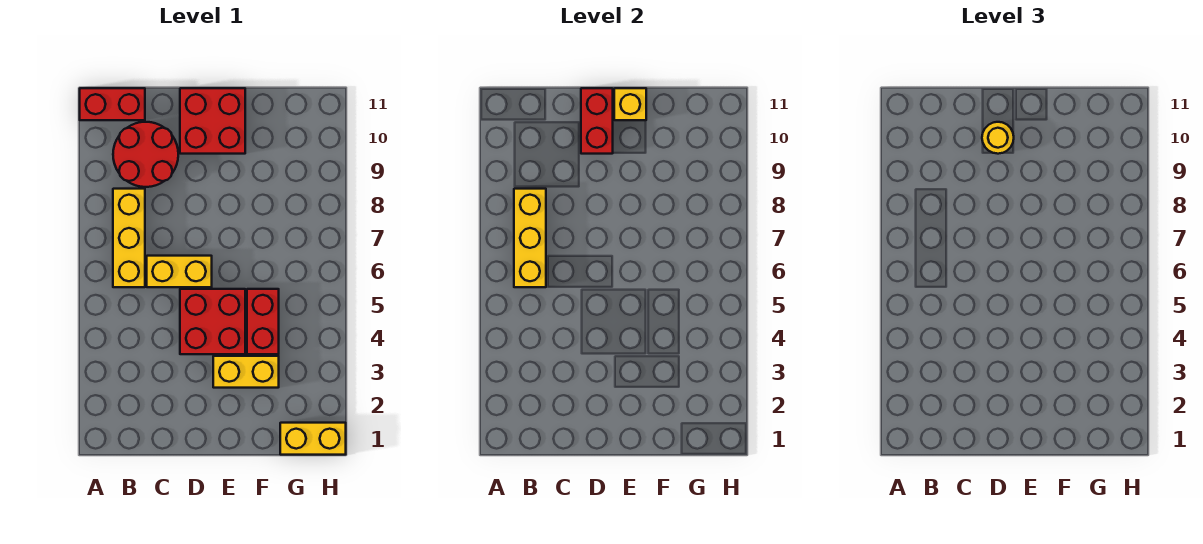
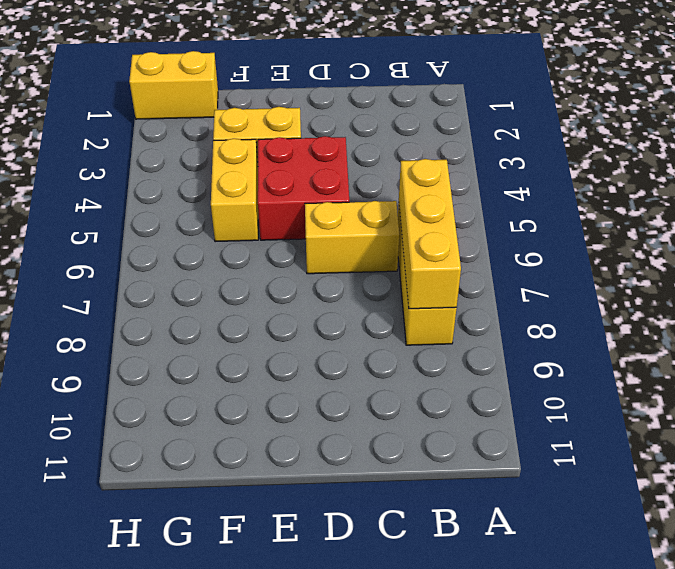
yellow 1x2 brick [211,138,258,242] -> red 1x2 brick [247,289,279,354]
none -> red 1x2 brick [80,88,145,120]
none -> red 2x2 round brick [113,122,178,187]
none -> red 2x2 brick [180,88,245,154]

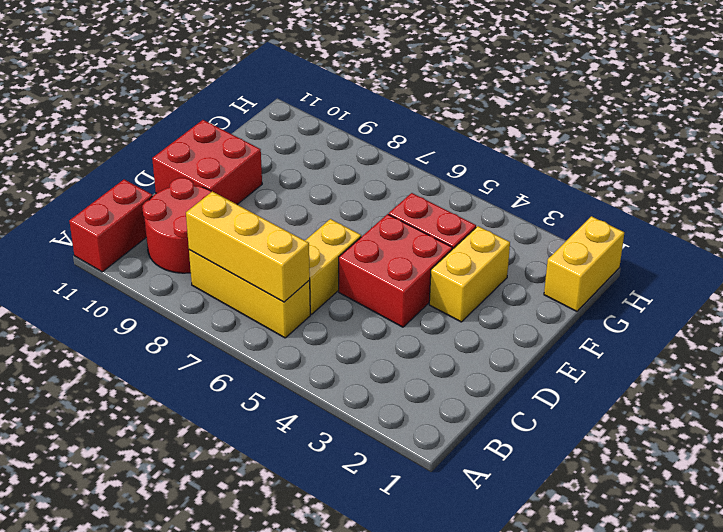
none -> red 1x2 brick [581,88,613,154]
none -> yellow 1x1 brick [614,88,646,120]
none -> yellow 1x1 round brick [982,122,1014,154]

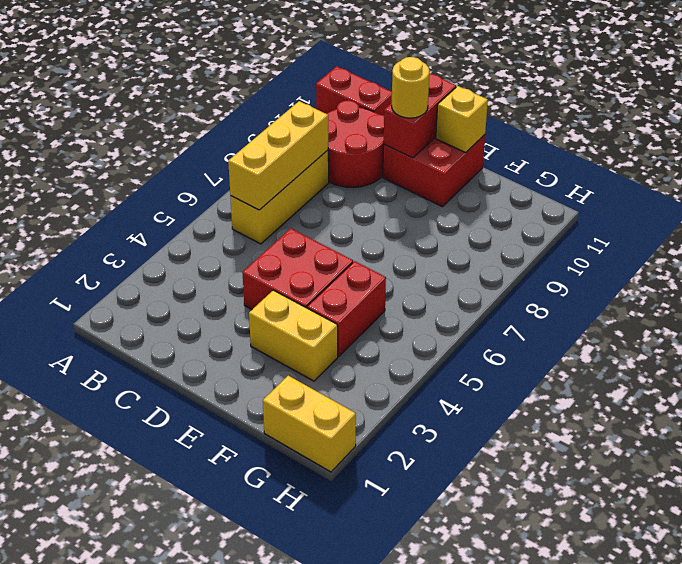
none -> yellow 1x2 brick [147,256,212,287]

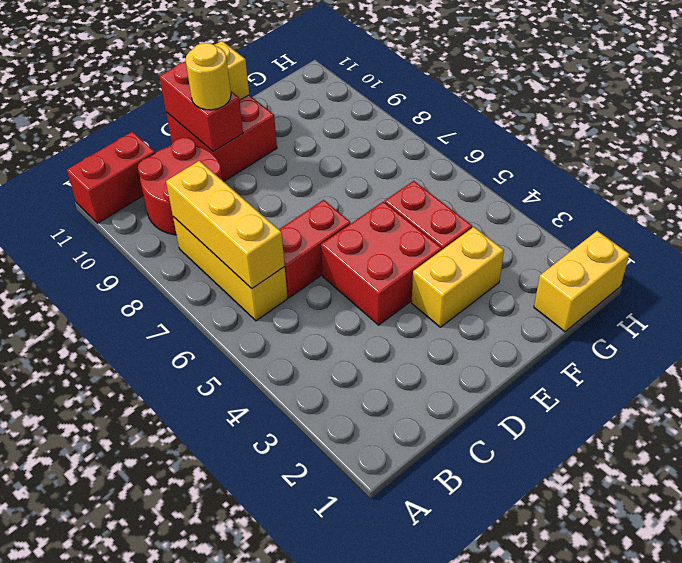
red 1x2 brick [279,200,351,298] -> yellow 1x2 brick [147,256,212,287]

